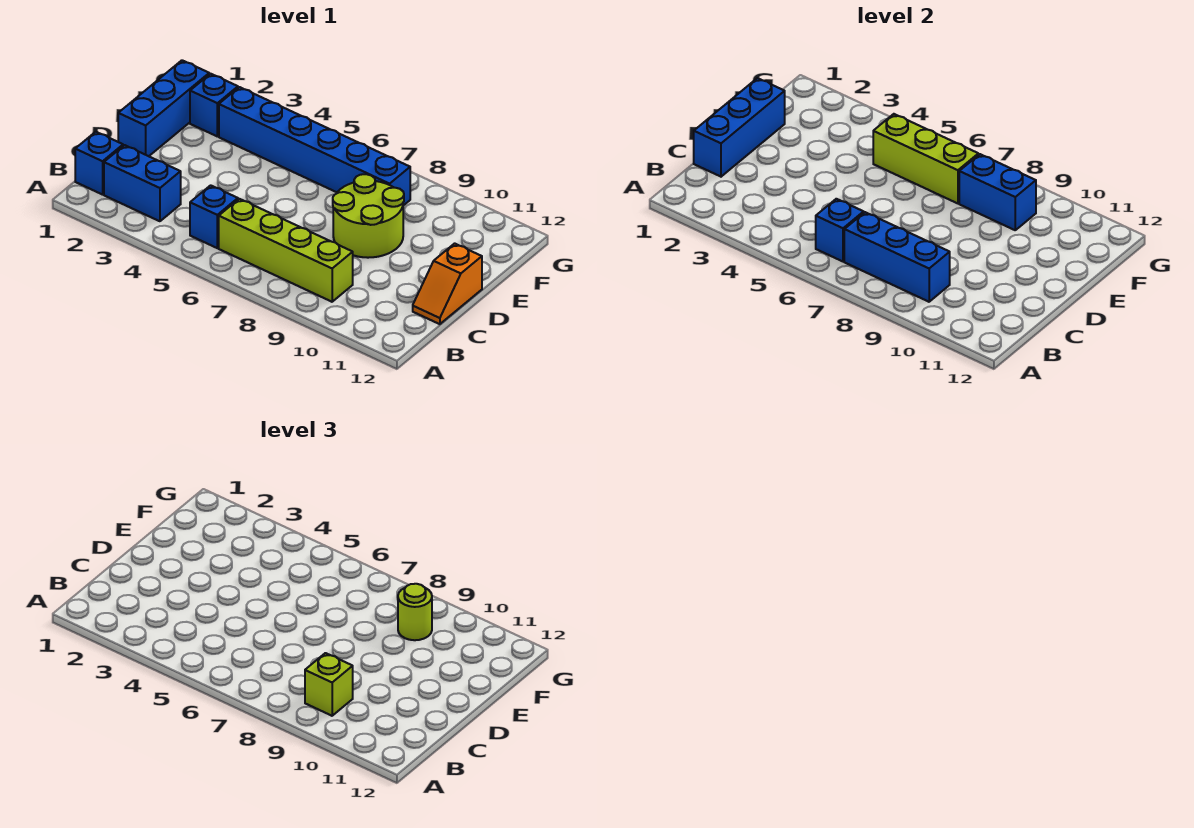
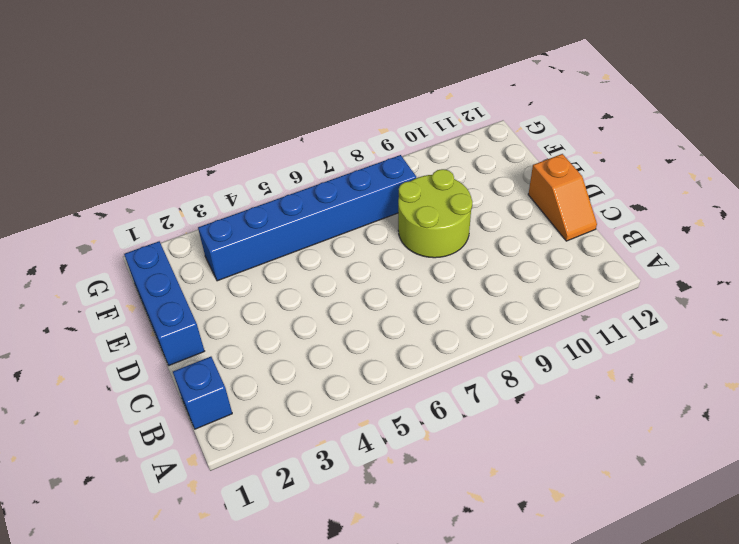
none -> blue 1x2 brick [104,145,181,221]
none -> blue 1x1 brick [190,185,238,248]
none -> lime 1x4 brick [219,199,353,302]

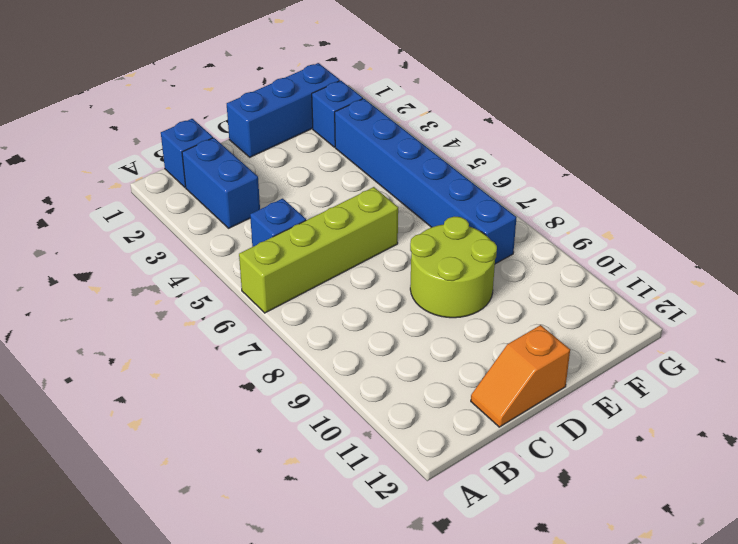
lime 1x4 brick [239,187,398,313] -> lime 1x4 brick turned to [219,199,353,302]
none -> blue 1x1 brick [816,199,864,261]
none -> blue 1x3 brick [844,212,950,302]
none -> blue 1x3 brick [694,78,785,177]

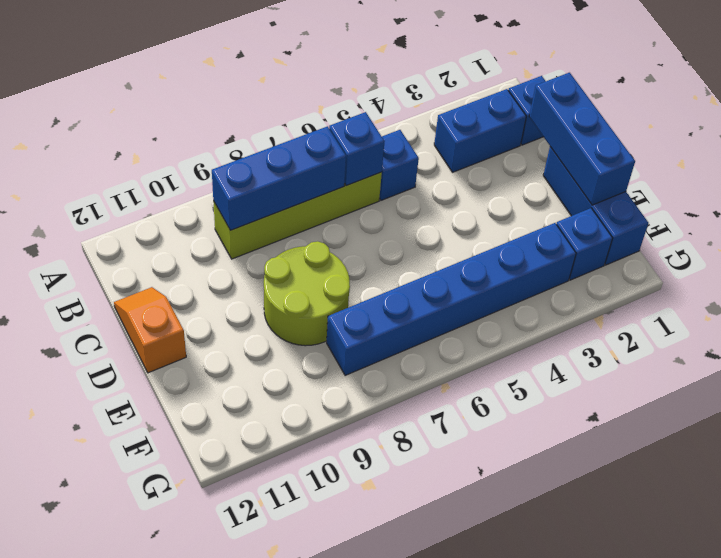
none -> lime 1x3 brick [873,114,978,203]
none -> blue 1x2 brick [959,154,1036,230]
none -> lime 1x1 brick [305,653,353,716]

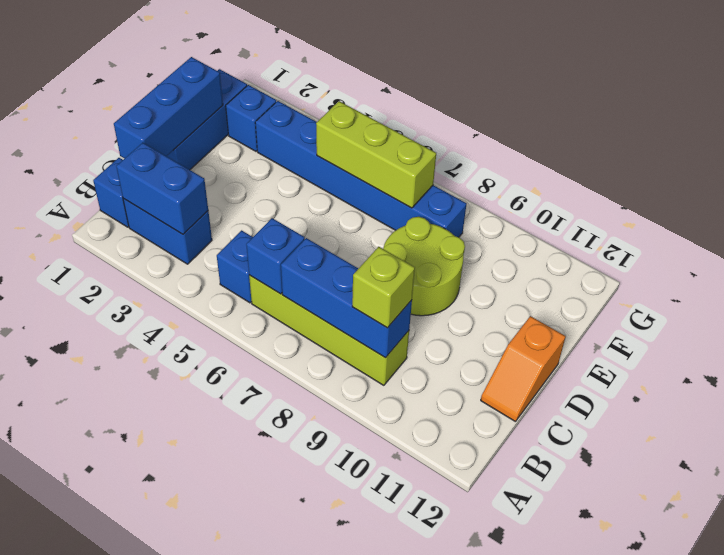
blue 1x2 brick [116,143,208,234] -> blue 1x2 brick moved to [959,154,1036,230]
none -> lime 1x1 round brick [398,584,432,640]

